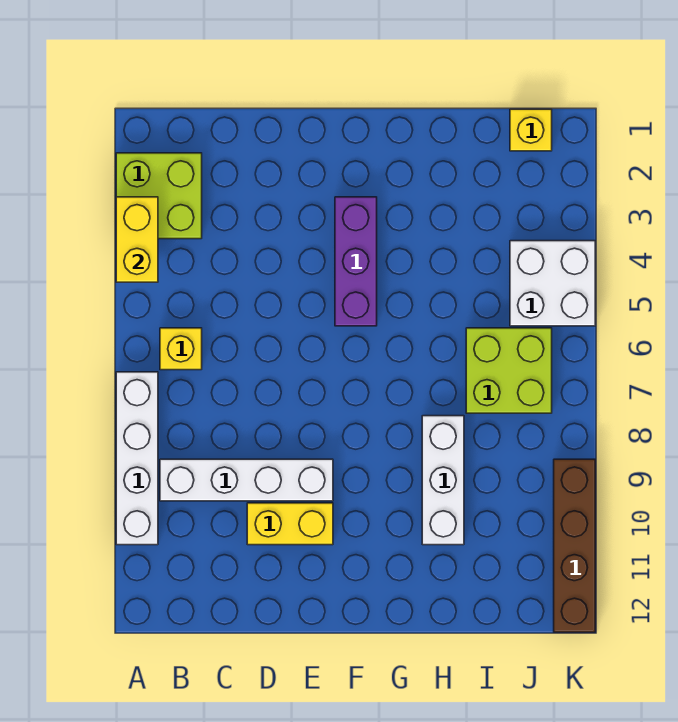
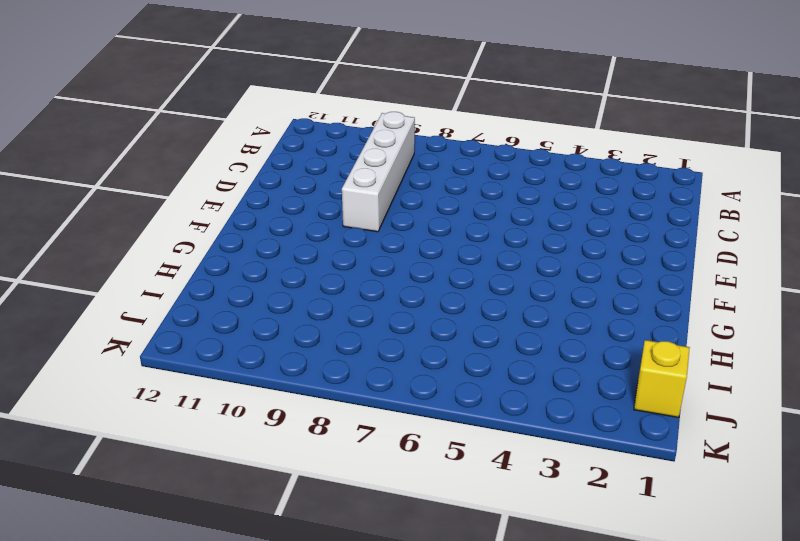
none -> lime 2x2 brick [116,153,202,239]
none -> white 1x4 brick [116,372,158,545]
none -> yellow 1x1 brick [160,328,202,370]

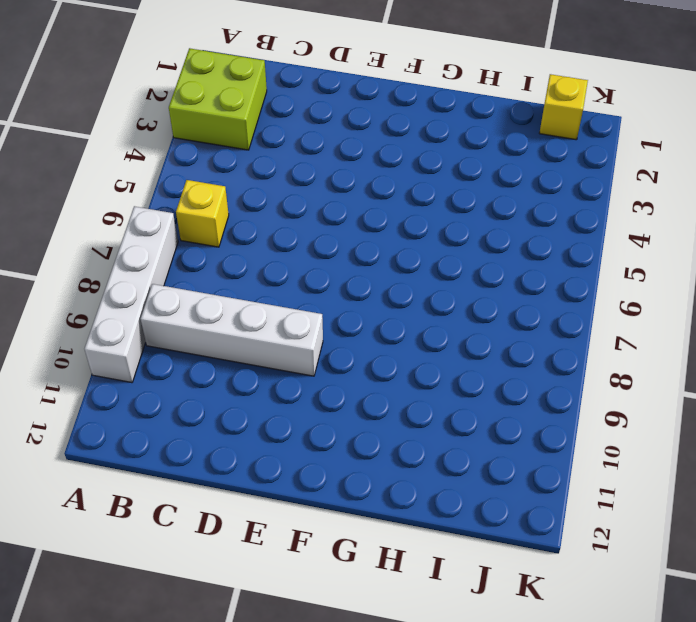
none -> yellow 1x2 brick [247,503,333,545]
none -> purple 1x3 brick [335,197,377,326]
none -> white 1x3 brick [422,416,464,545]

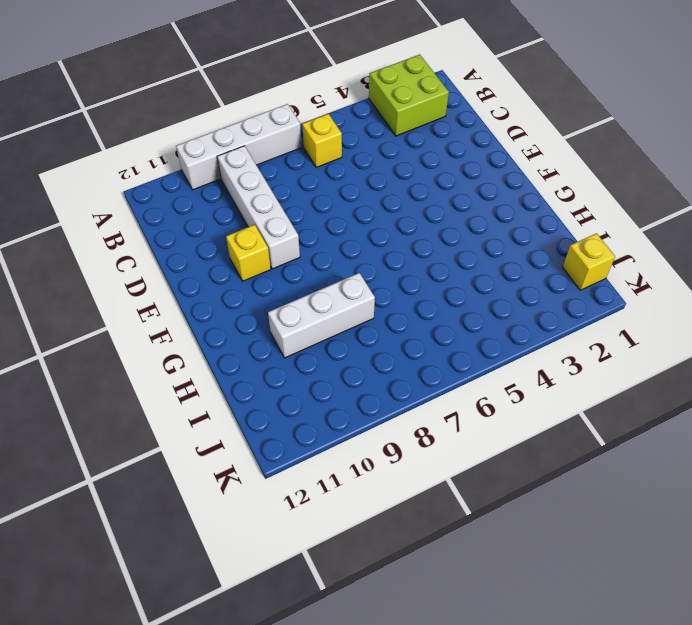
yellow 1x1 brick [226,225,271,281] -> yellow 1x2 brick [247,503,333,545]
none -> purple 1x3 brick [335,197,377,326]
none -> lime 2x2 brick [466,328,552,413]
none -> white 2x2 brick [510,241,595,326]

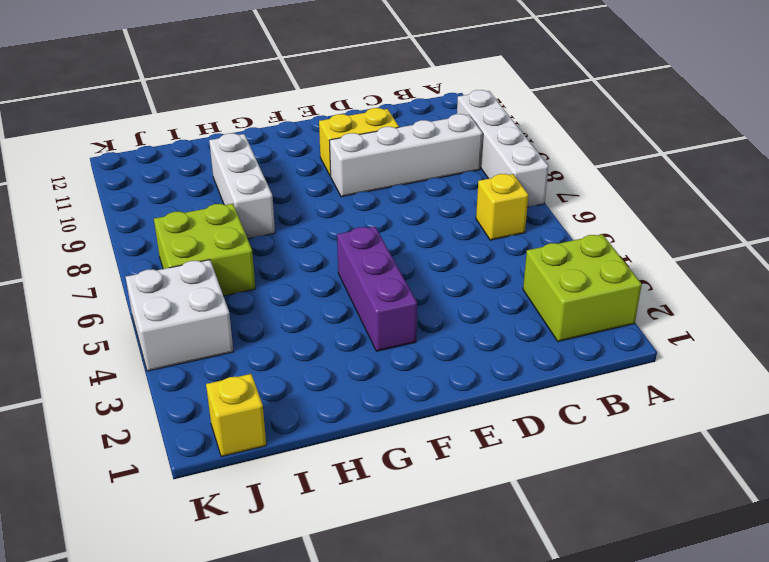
none -> brown 1x4 brick [554,459,595,632]
none -> yellow 1x2 brick [116,197,158,282]

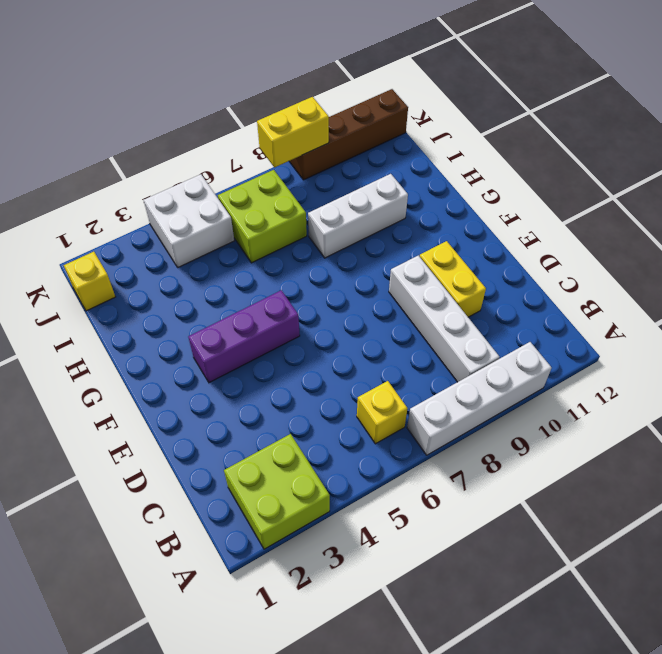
yellow 1x2 brick [257,97,329,168] -> yellow 1x2 brick moved to [116,197,158,282]

